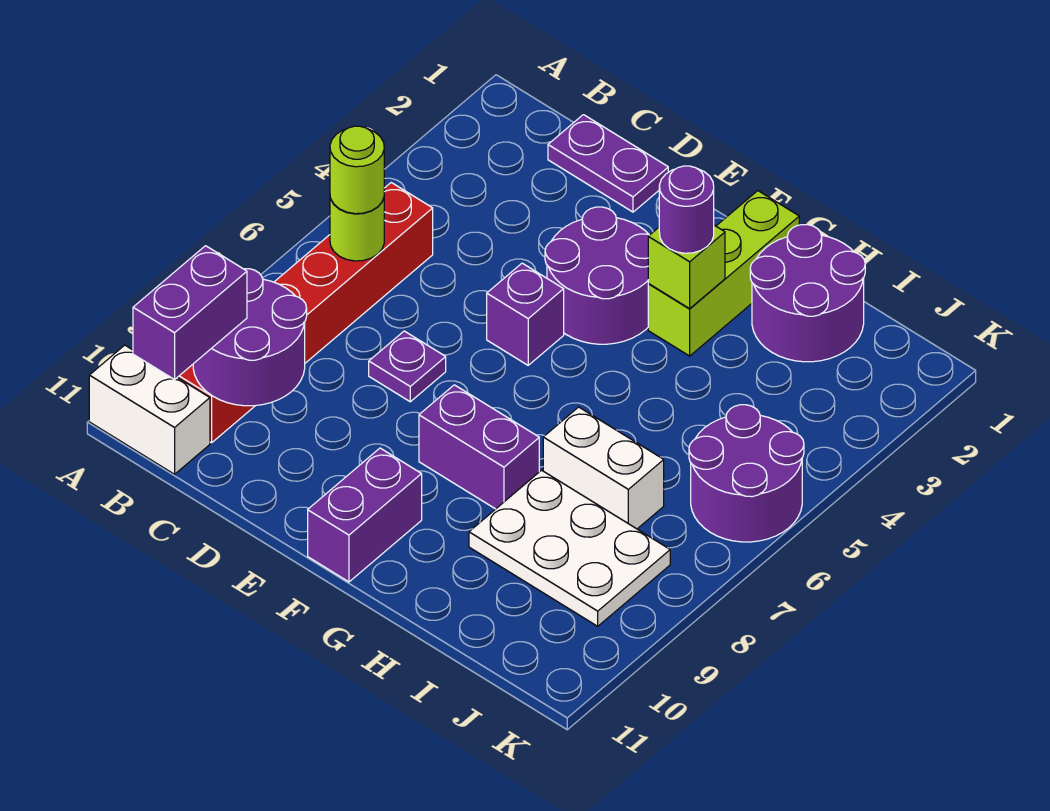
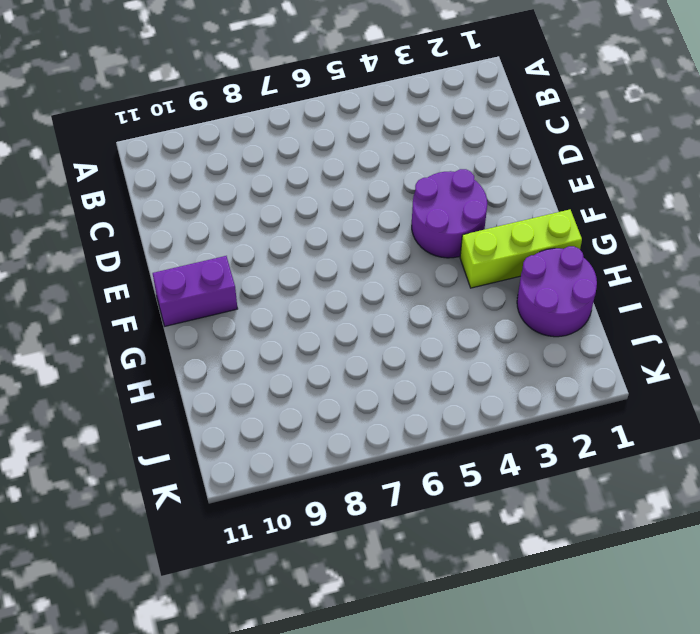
none -> white 1x2 brick [89,345,210,474]
none -> red 1x6 brick [177,183,433,443]
none -> purple 1x2 plate [548,115,668,212]

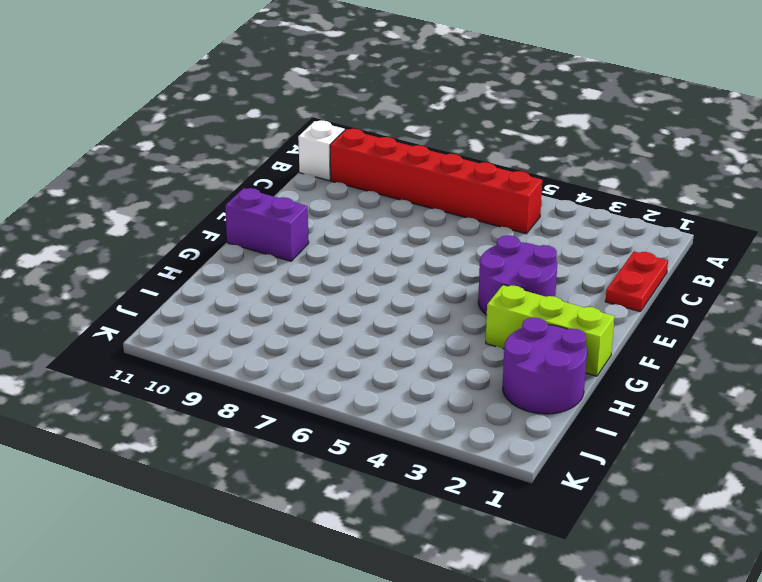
white 1x1 brick [298,120,345,181] -> white 1x2 brick [89,345,210,474]
red 1x2 plate [605,251,668,312] -> purple 1x2 plate [548,115,668,212]
none -> purple 1x1 plate [369,331,446,402]
none -> purple 1x1 brick [487,263,564,365]
none -> purple 1x2 brick [419,385,539,509]

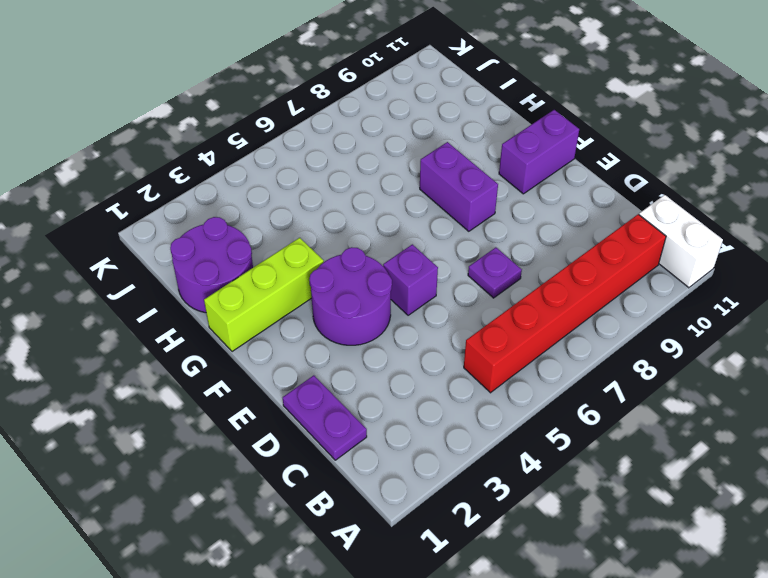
none -> white 1x2 brick [543,407,664,529]
none -> white 2x3 plate [469,470,670,626]
none -> purple 2x2 round brick [689,405,804,542]

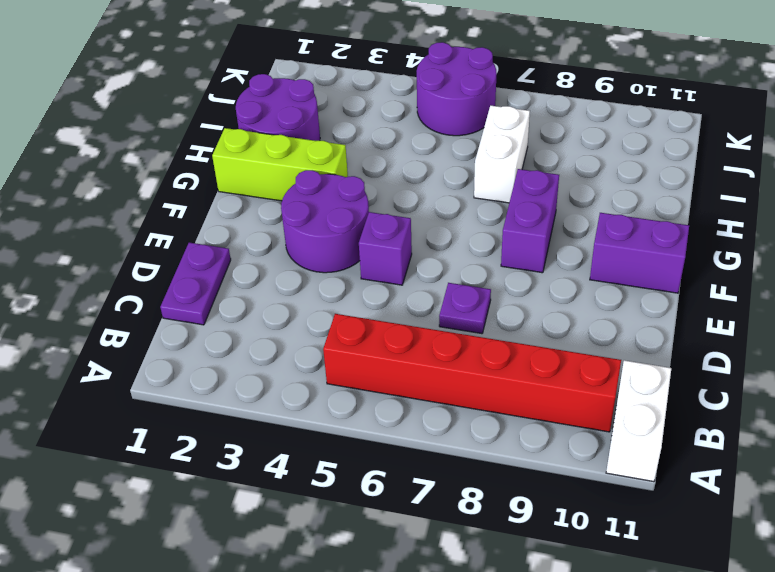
none -> white 2x3 plate [469,470,670,626]
none -> lime 1x1 round brick [330,198,384,261]
none -> purple 2x2 round brick [193,269,307,406]

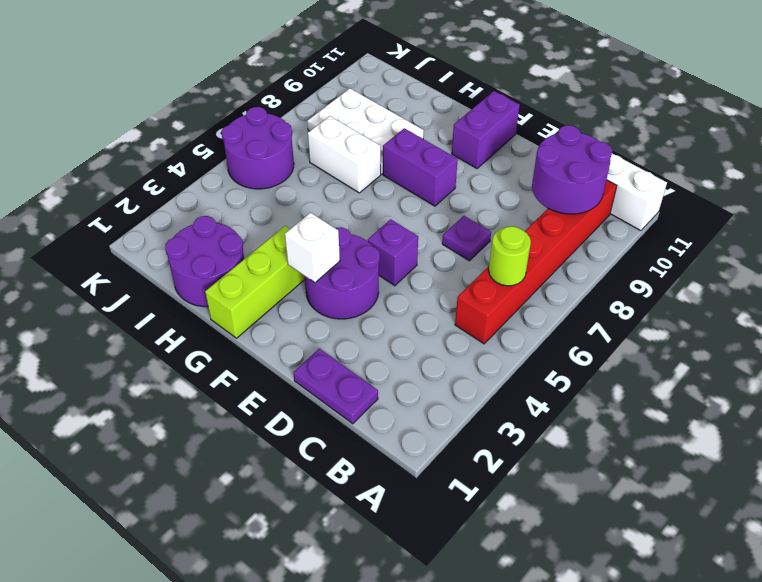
white 1x1 brick [285,213,340,283] -> none
none -> lime 1x1 brick [648,225,725,309]
none -> lime 1x1 round brick [330,126,384,214]
none -> purple 1x2 brick [133,246,247,380]

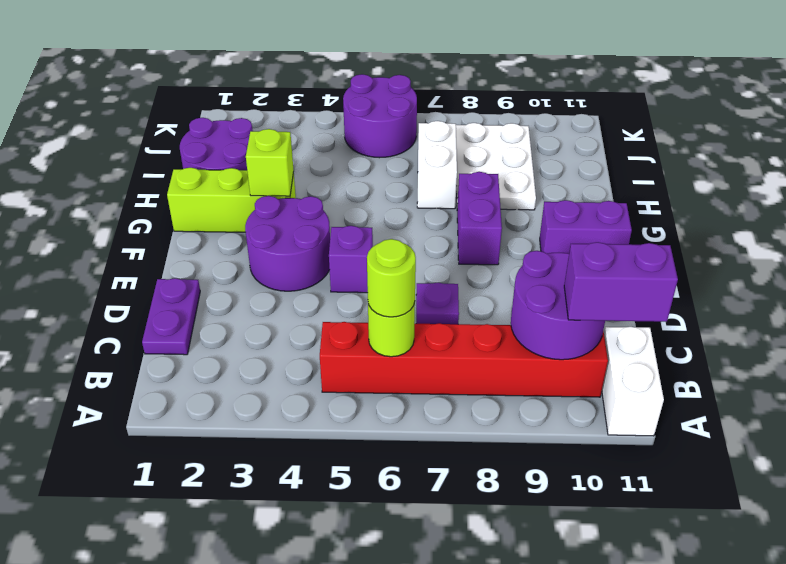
none -> purple 1x1 round brick [659,166,714,253]

